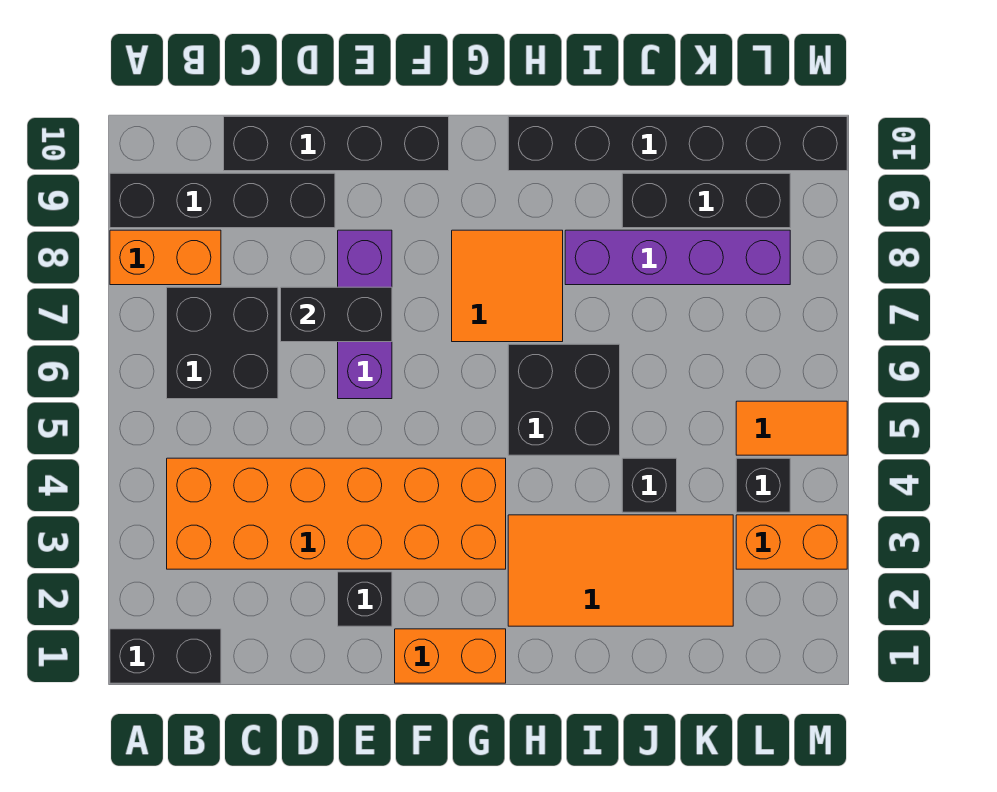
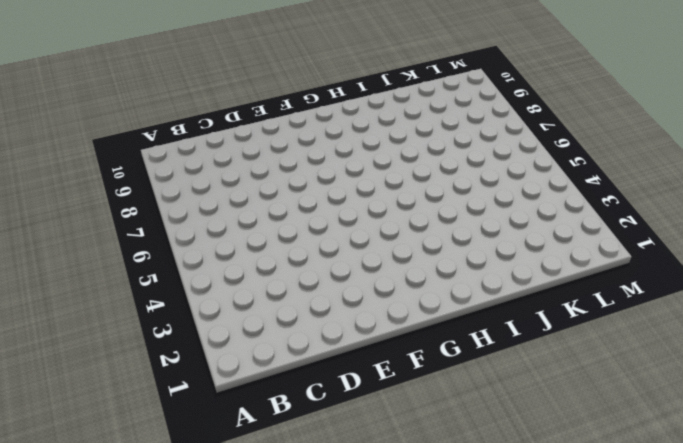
none -> black 1x2 brick [110,629,221,683]
none -> orange 1x2 brick [110,230,221,285]
none -> black 1x4 brick [110,173,335,228]

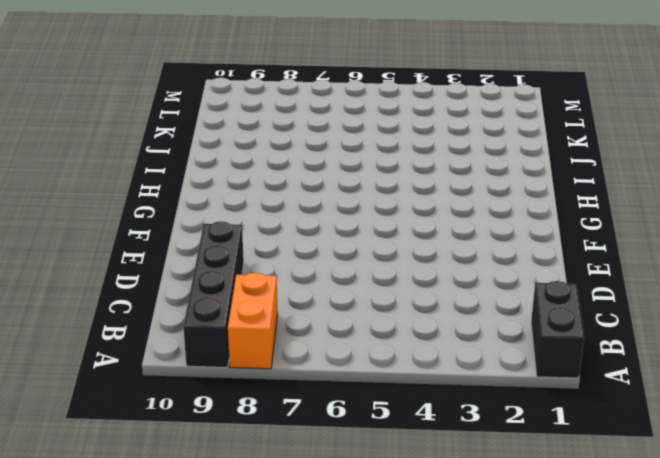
none -> orange 2x6 brick [167,458,506,569]
none -> black 2x2 brick [167,287,278,399]
none -> black 1x4 brick [224,117,449,171]

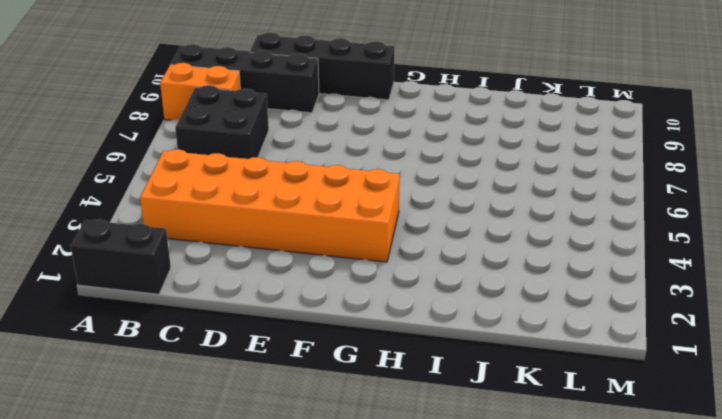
none -> black 1x1 brick [338,572,392,626]
none -> purple 1x3 brick [338,230,392,399]
none -> orange 1x2 brick [395,629,506,683]

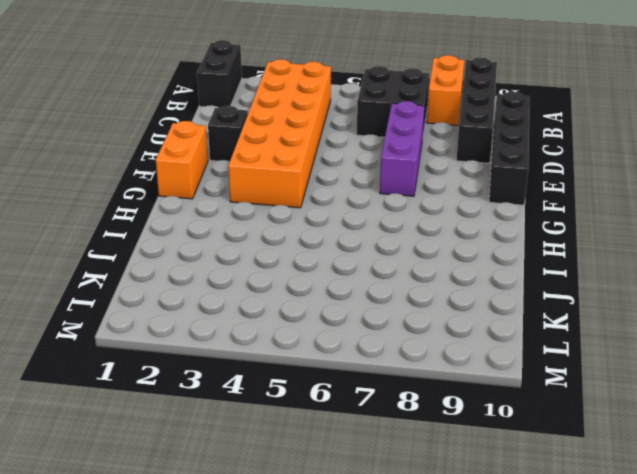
purple 1x3 brick [380,101,424,196] -> purple 1x3 brick turned to [338,230,392,399]
none -> orange 2x2 tile [452,230,563,342]
none -> orange 2x4 tile [508,515,733,626]
none -> black 2x2 brick [508,344,620,455]

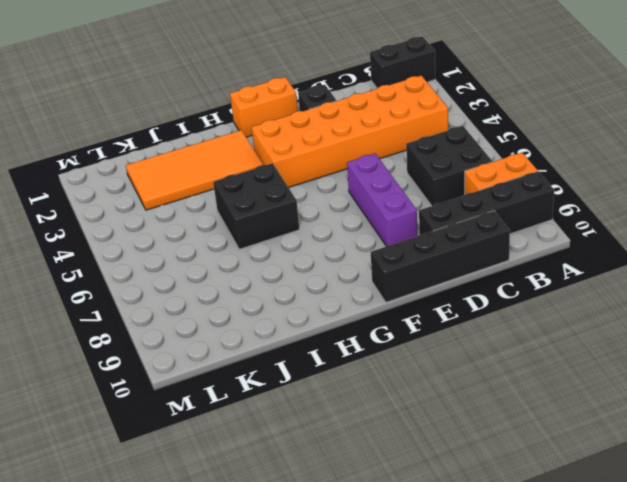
none -> orange 2x2 tile [452,230,563,342]
none -> black 1x6 brick [508,117,847,171]
none -> purple 1x4 brick [565,230,790,285]

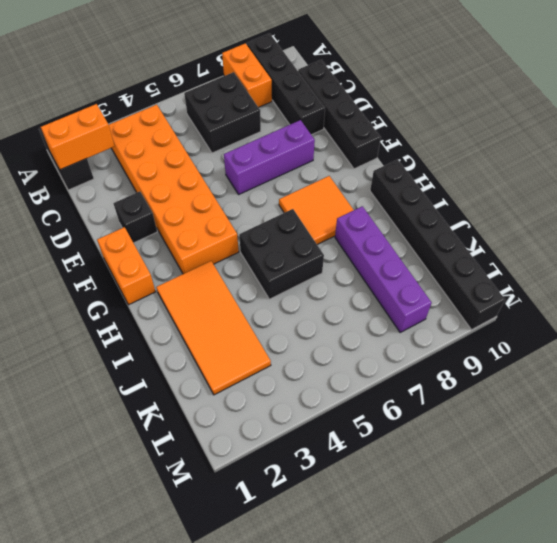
orange 1x2 brick [41,104,114,170] -> orange 1x2 brick turned to [736,515,847,569]
none -> black 1x1 brick [622,458,677,512]
none -> black 1x3 brick [622,173,790,228]
none -> black 1x1 brick [736,458,790,512]

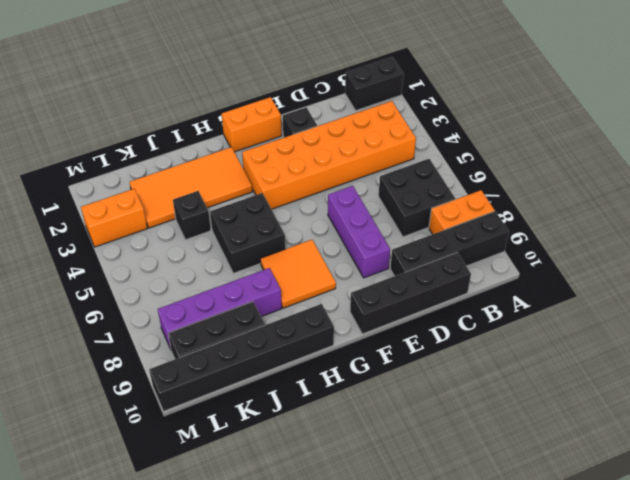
none -> black 1x1 brick [736,458,790,512]
none -> orange 1x2 tile [736,401,847,455]
none -> black 1x2 brick [281,287,392,342]

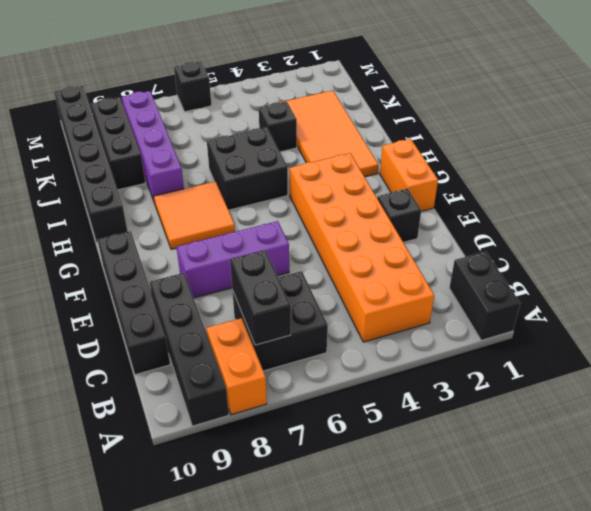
black 1x2 brick [230,250,291,345] -> black 1x2 brick moved to [281,287,392,342]
black 1x1 brick [174,61,212,112] -> black 1x1 brick moved to [736,458,790,512]
none -> orange 1x2 brick [736,515,847,569]
none -> orange 1x2 tile [736,401,847,455]

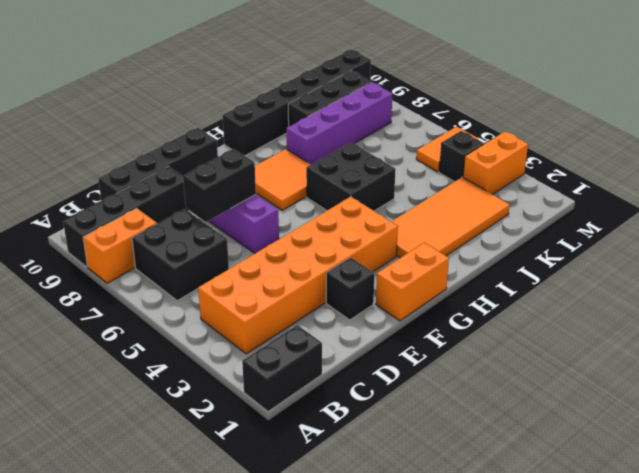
none -> black 1x1 brick [622,458,677,512]

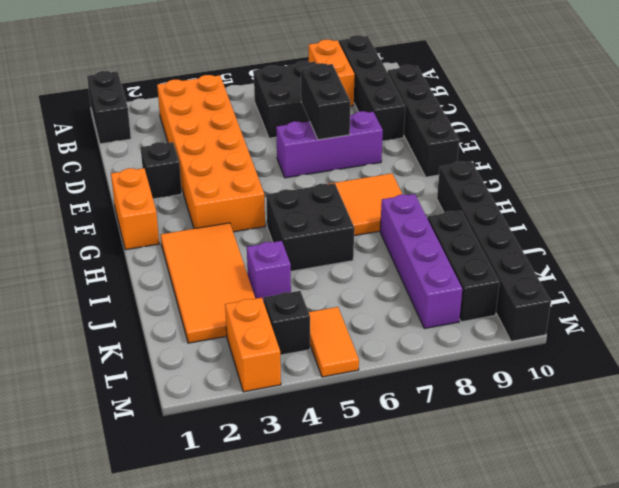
purple 1x1 brick [247,241,291,302] -> black 1x1 brick [622,458,677,512]

